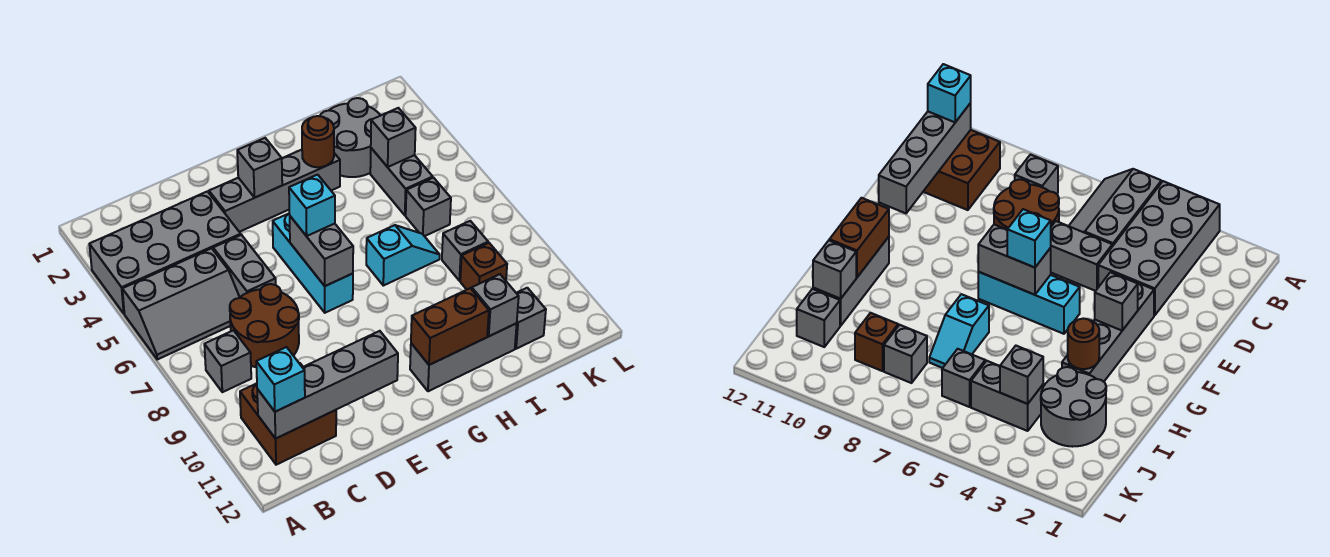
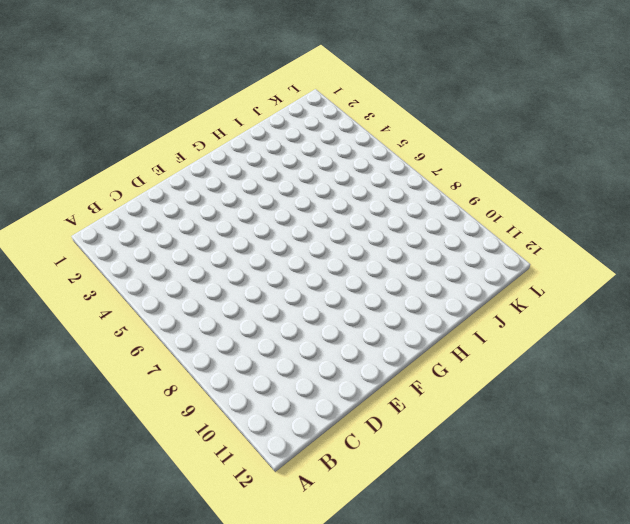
none -> grey 2x4 brick [89,191,241,313]
none -> grey 2x3 slope [122,248,240,359]
none -> grey 1x1 brick [204,330,251,392]

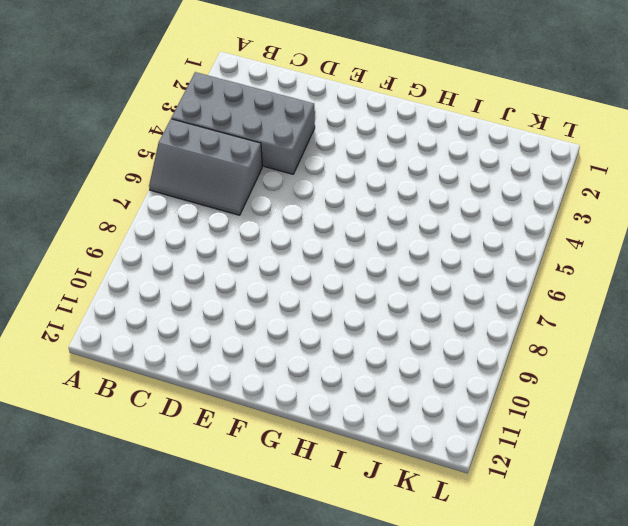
none -> grey 1x1 brick [204,330,251,392]
none -> brown 2x2 brick [240,363,336,465]
none -> brown 2x2 round brick [230,284,299,367]

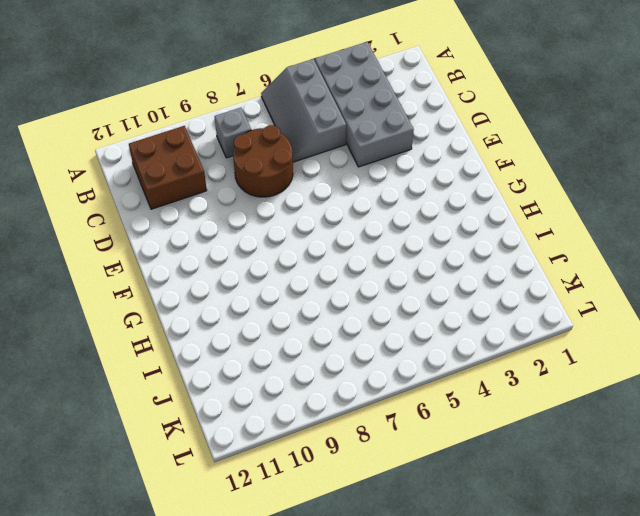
none -> grey 1x2 brick [213,235,276,297]
none -> grey 1x4 brick [209,150,340,232]
none -> cyan 1x3 brick [273,214,353,313]

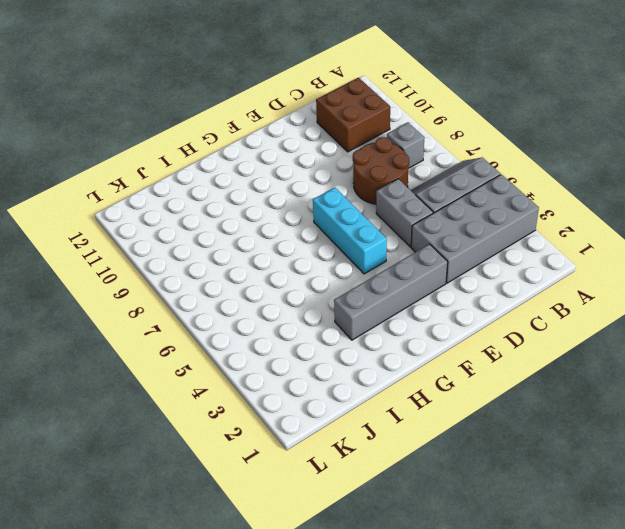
none -> grey 1x3 brick [410,323,517,391]
none -> cyan 1x2 slope [366,225,440,286]
none -> grey 2x2 round brick [320,98,381,177]

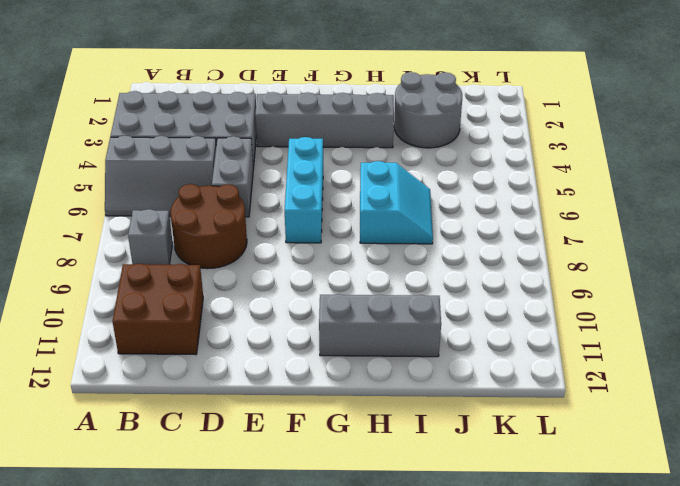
cyan 2x2 slope [360,161,433,244] -> cyan 1x2 slope [366,225,440,286]
none -> grey 1x2 brick [370,148,433,215]
none -> grey 1x1 brick [406,178,451,236]
none -> grey 1x1 brick [442,221,488,281]

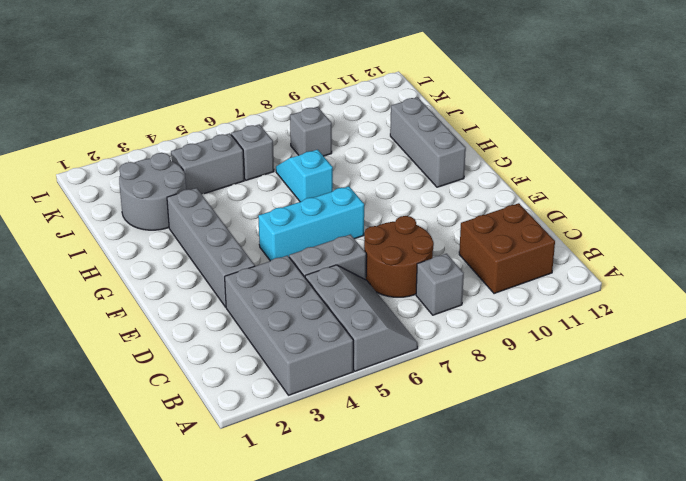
none -> brown 1x1 brick [460,243,507,290]
none -> grey 1x1 brick [515,288,546,349]
none -> grey 1x4 brick [257,331,398,439]

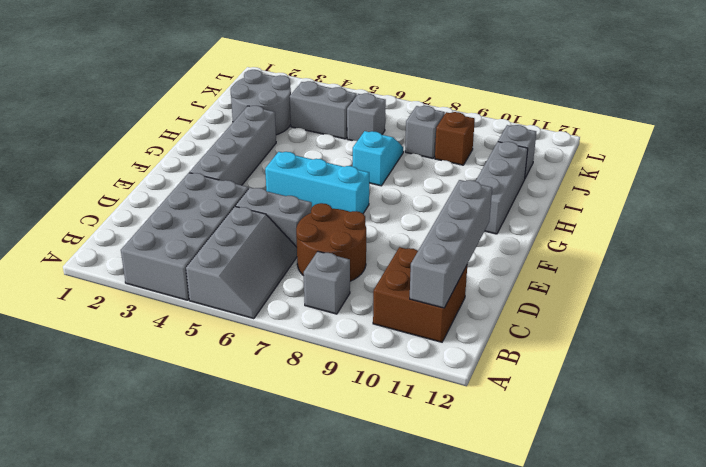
none -> grey 1x1 brick [237,138,282,198]
none -> grey 1x2 brick [290,216,353,286]
none -> brown 1x2 brick [411,288,489,365]

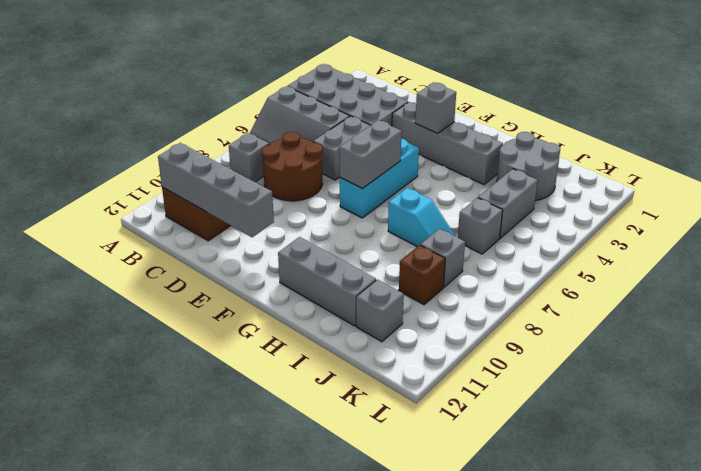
none -> brown 1x2 brick [411,288,489,365]
none -> brown 1x1 round brick [302,116,334,167]
none -> grey 1x1 brick [472,274,519,336]

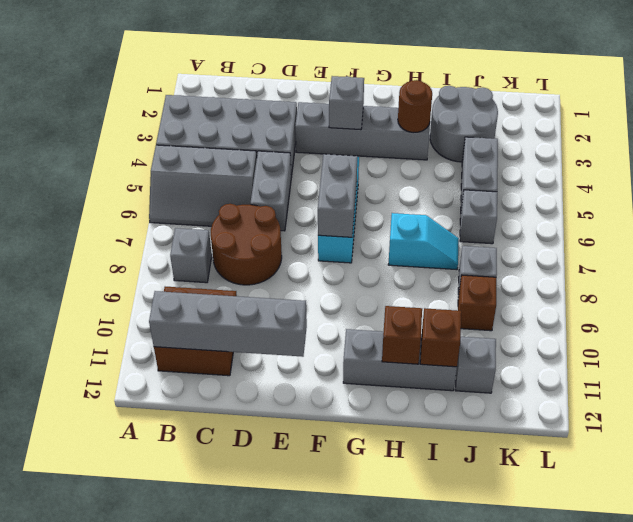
brown 1x1 brick [382,306,422,364] -> brown 1x2 brick [411,288,489,365]
brown 1x1 brick [420,308,461,367] -> grey 1x1 brick [472,274,519,336]
none -> grey 1x1 brick [371,108,416,167]
none -> cyan 1x1 brick [256,347,305,412]
none -> cyan 1x1 brick [289,175,335,236]

